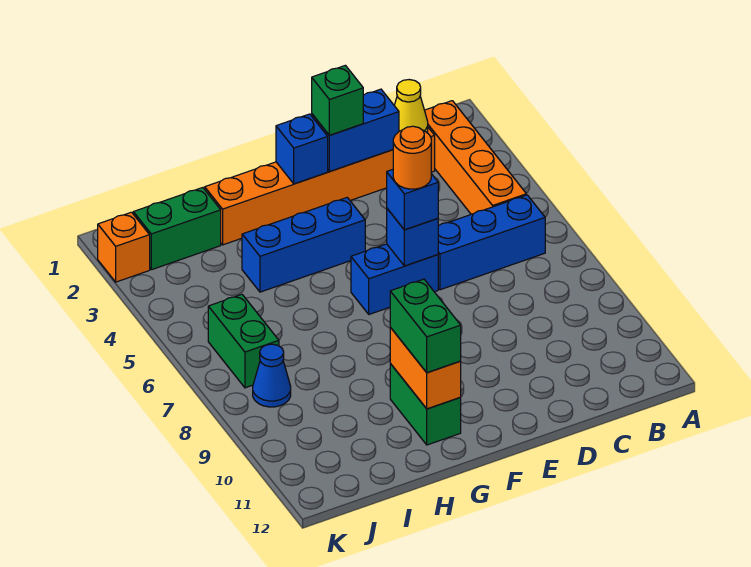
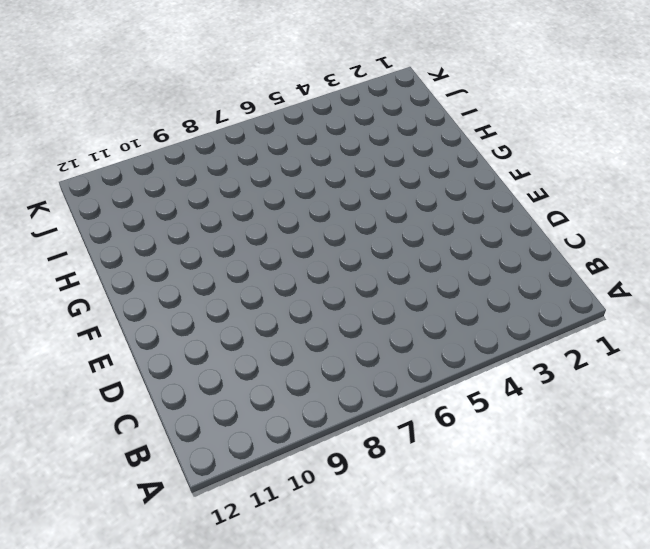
none -> orange 1x4 brick [425,101,526,214]
none -> blue 1x3 brick [438,195,545,290]
none -> orange 1x6 brick [205,128,435,245]

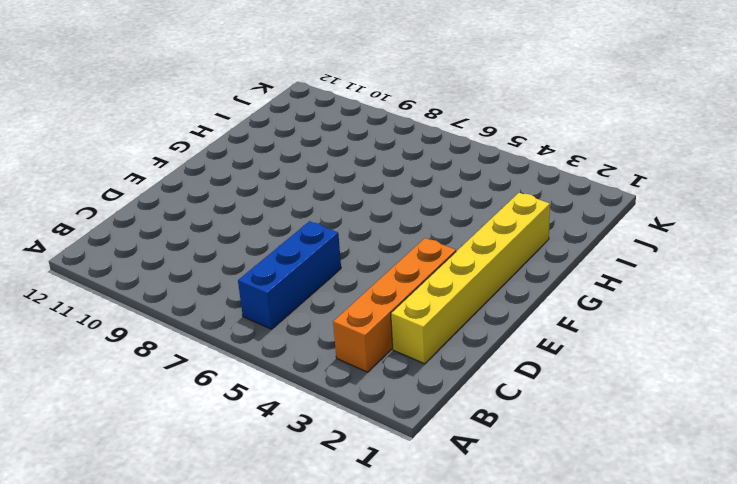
orange 1x4 brick [333,238,456,372] -> orange 1x4 brick turned to [425,101,526,214]
yellow 1x6 brick [391,193,550,364] -> orange 1x6 brick [205,128,435,245]
none -> blue 1x2 brick [351,244,438,314]
none -> blue 1x3 brick [242,198,365,292]
none -> green 1x2 brick [390,364,461,445]

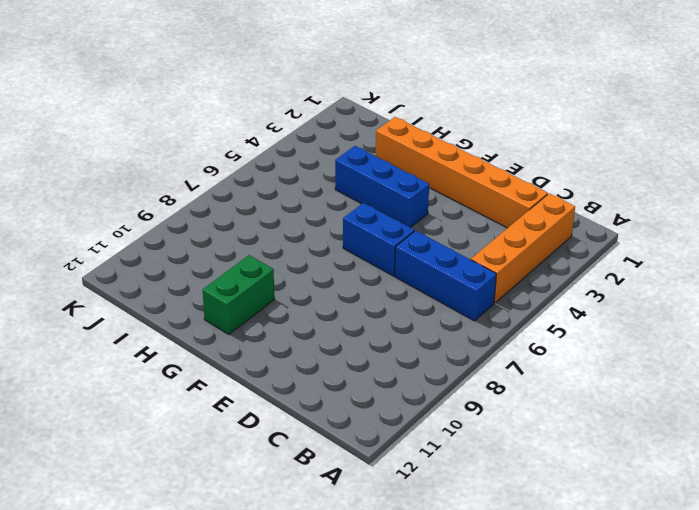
none -> green 1x2 brick [133,188,221,270]
none -> green 1x2 brick [208,294,279,388]
none -> blue 1x1 cone [253,344,291,407]

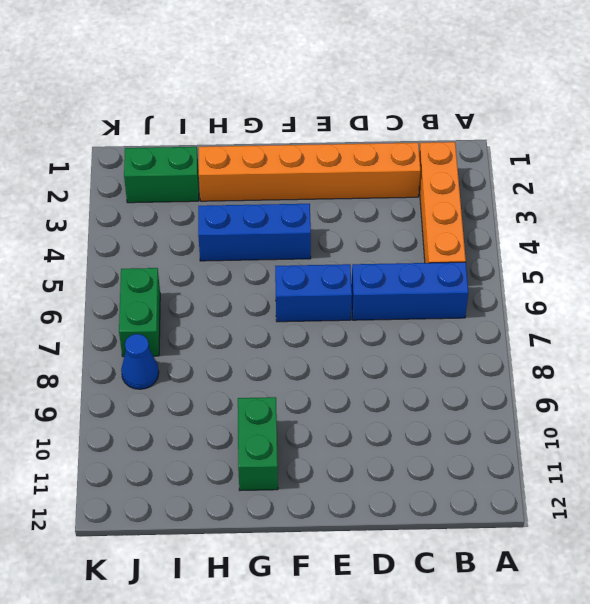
none -> orange 1x1 brick [98,212,150,282]
none -> yellow 1x1 cone [394,80,428,132]
none -> blue 1x2 brick [312,89,399,171]

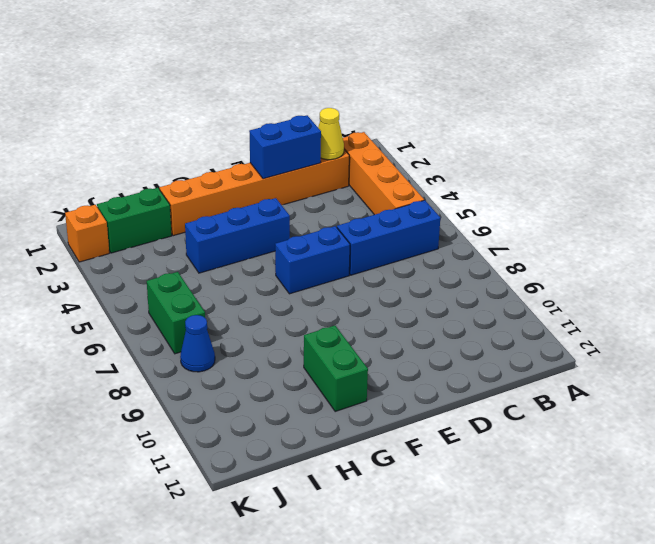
none -> blue 1x1 brick [387,209,438,266]
none -> blue 1x1 brick [276,114,328,184]
none -> orange 1x2 brick [390,328,461,409]

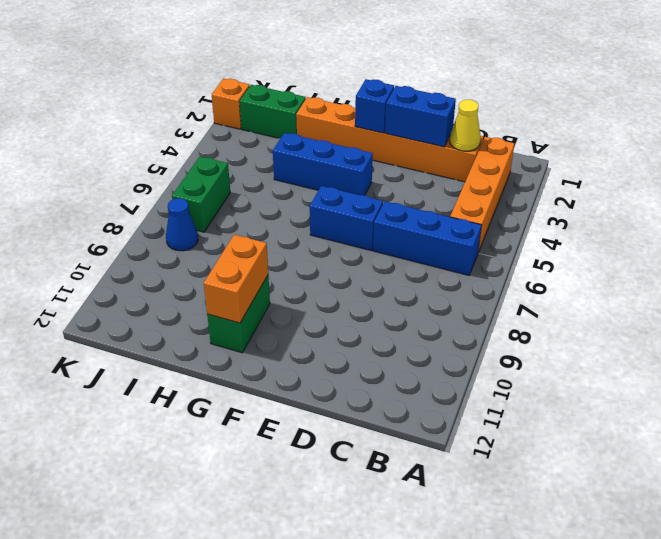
none -> blue 1x1 brick [387,209,438,266]
none -> green 1x1 brick [312,65,363,135]
none -> blue 1x1 brick [387,170,438,230]

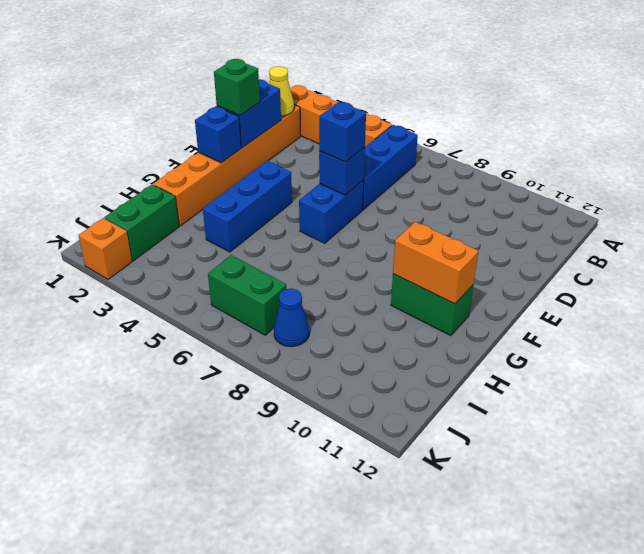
none -> green 1x2 brick [390,279,461,373]
none -> orange 1x1 round brick [393,126,431,189]

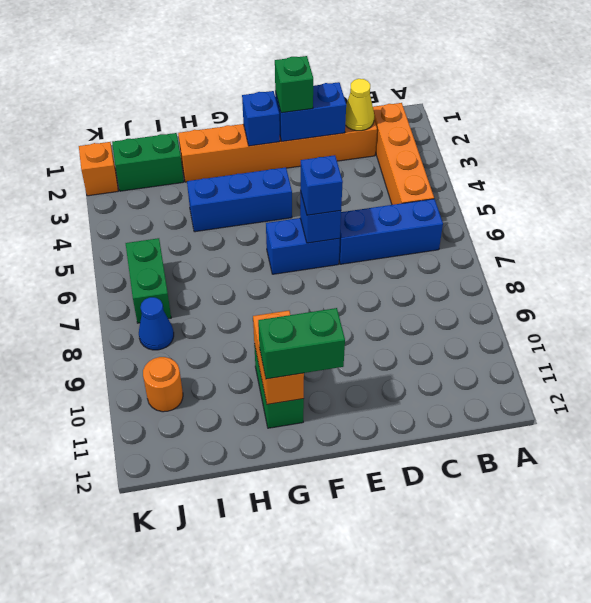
green 1x2 brick [258,308,345,379] -> green 1x2 brick turned to [390,279,461,373]
orange 1x1 round brick [143,357,183,412] -> orange 1x1 round brick moved to [393,126,431,189]

